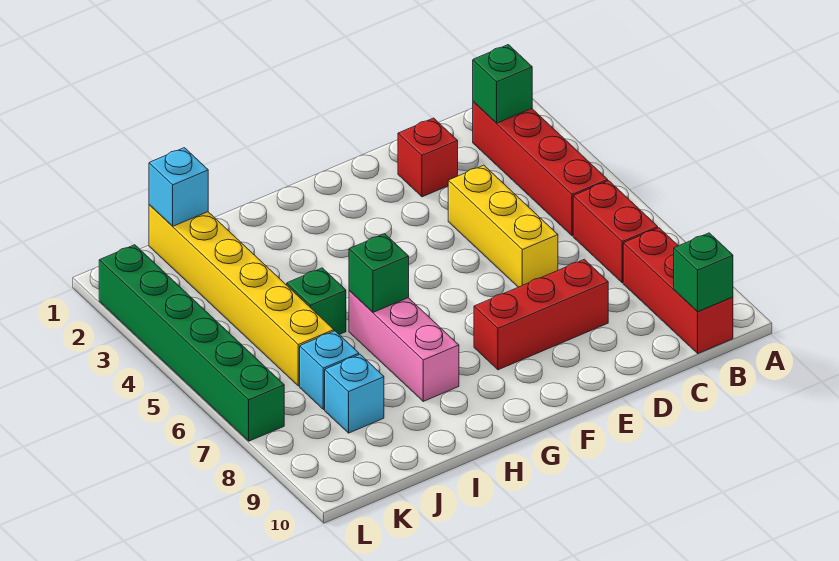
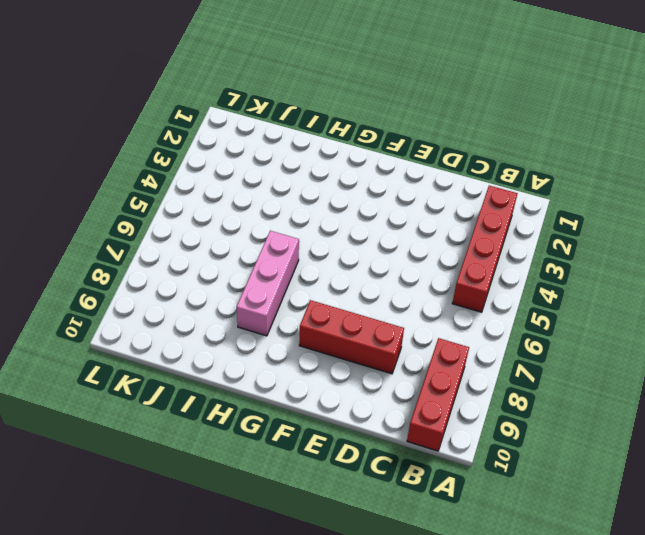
none -> red 1x2 brick [573,181,658,283]
none -> red 1x1 brick [398,118,458,197]
none -> yellow 1x3 brick [448,165,558,287]

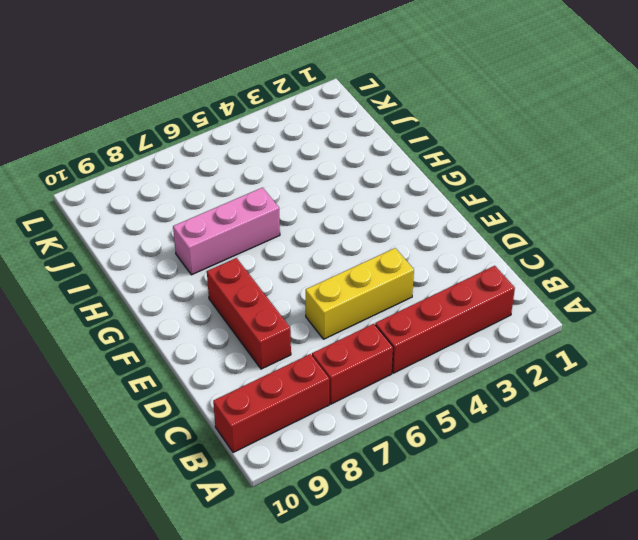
none -> red 1x1 brick [398,118,458,197]
none -> green 1x1 brick [287,268,346,335]
none -> yellow 1x6 brick [149,205,334,386]

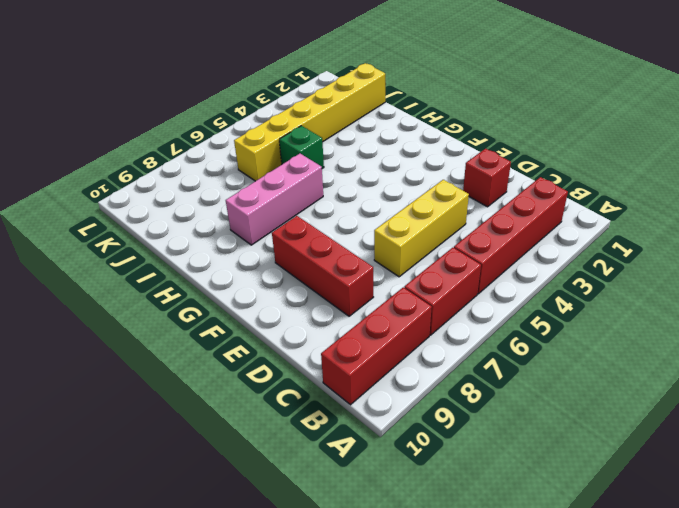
none -> cyan 1x1 brick [300,331,359,410]
none -> cyan 1x1 brick [325,355,384,433]
none -> green 1x6 brick [99,245,284,441]

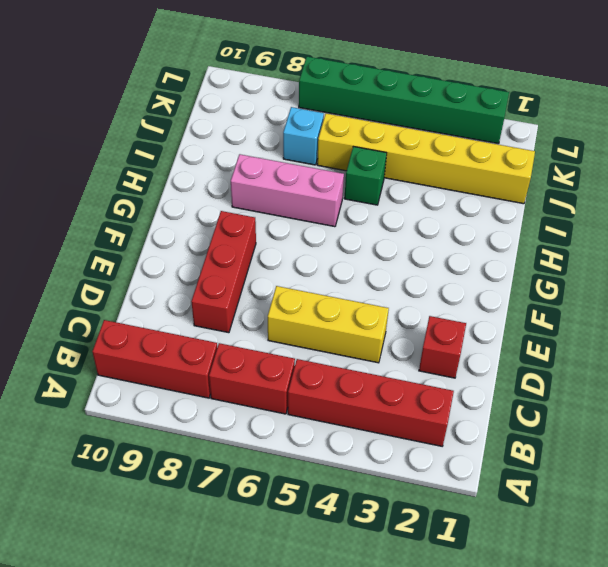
none -> cyan 1x1 brick [325,355,384,433]
none -> green 1x1 brick [473,45,532,123]
none -> green 1x1 brick [674,233,733,312]

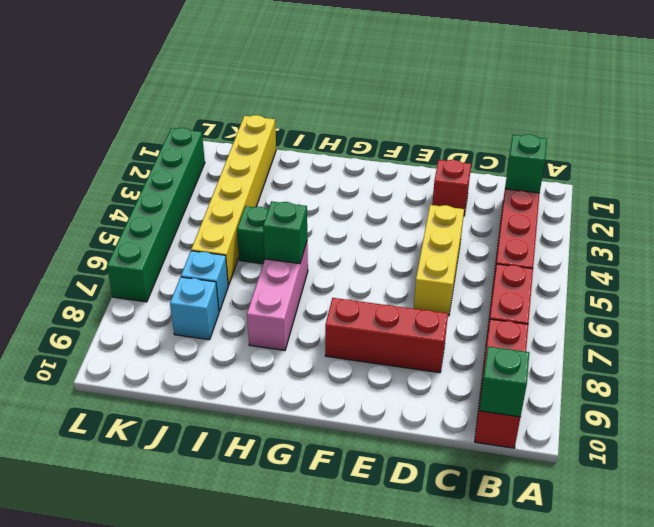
none -> cyan 1x1 brick [149,148,208,226]

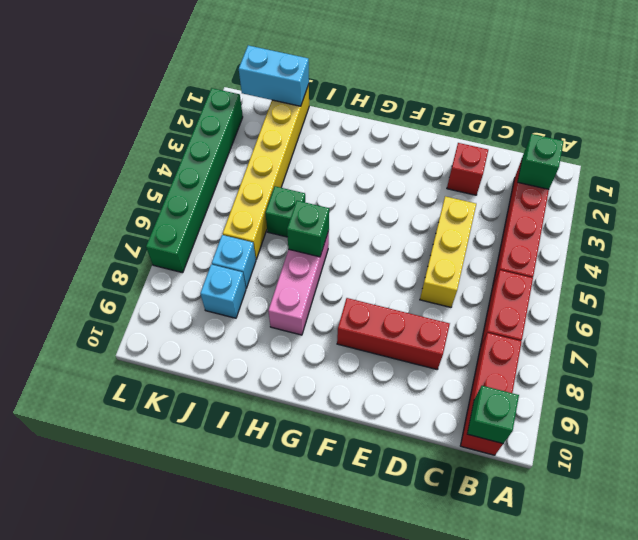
cyan 1x2 brick [239,45,309,106] -> cyan 1x1 brick [149,148,208,226]

